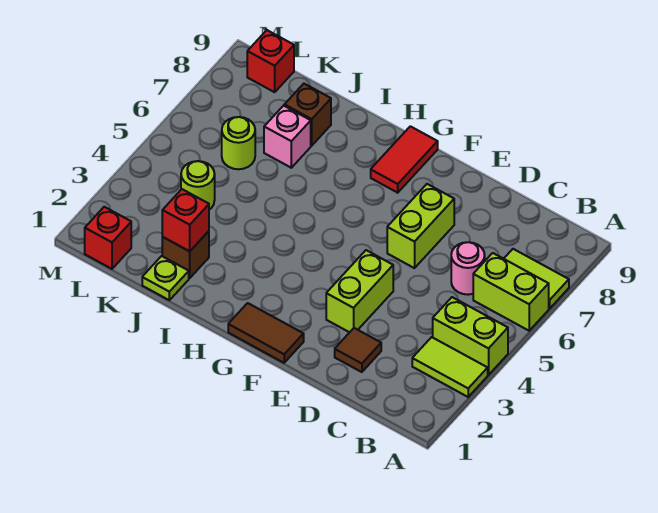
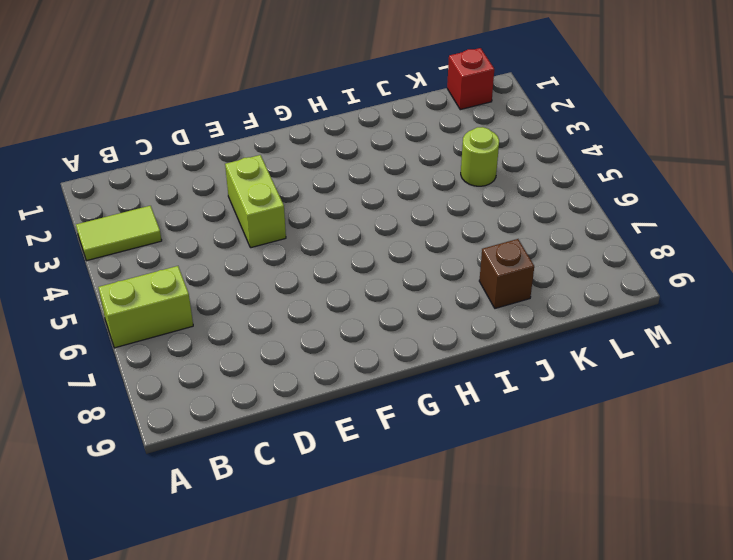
none -> lime 1x2 brick [433,297,508,375]
none -> lime 1x2 tile [504,249,569,309]
none -> pink 1x1 round brick [451,242,485,295]

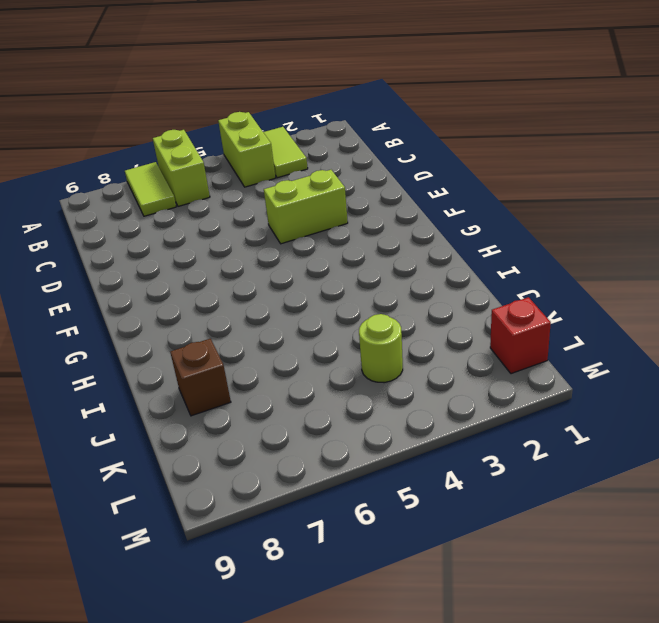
none -> pink 1x1 round brick [451,242,485,295]
none -> brown 1x1 tile [335,328,381,372]
none -> lime 1x2 brick [387,184,454,268]

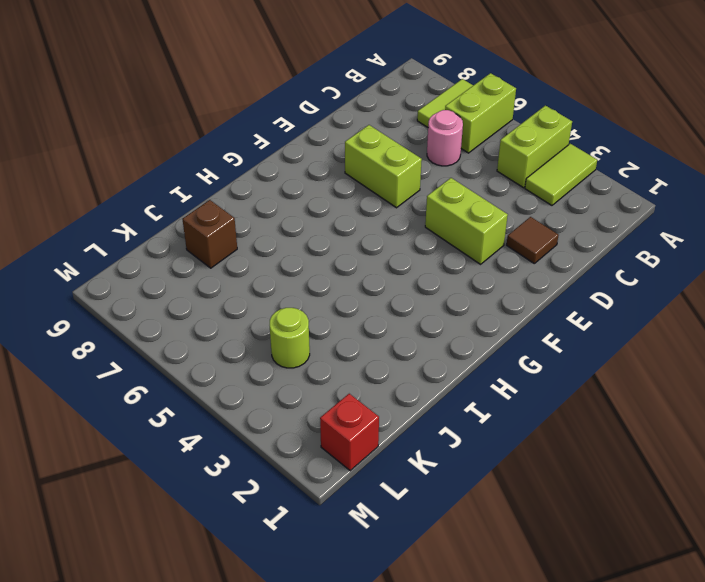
none -> brown 1x2 tile [228,303,304,363]
none -> red 1x2 tile [371,126,438,193]
none -> lime 1x1 plate [142,256,189,300]

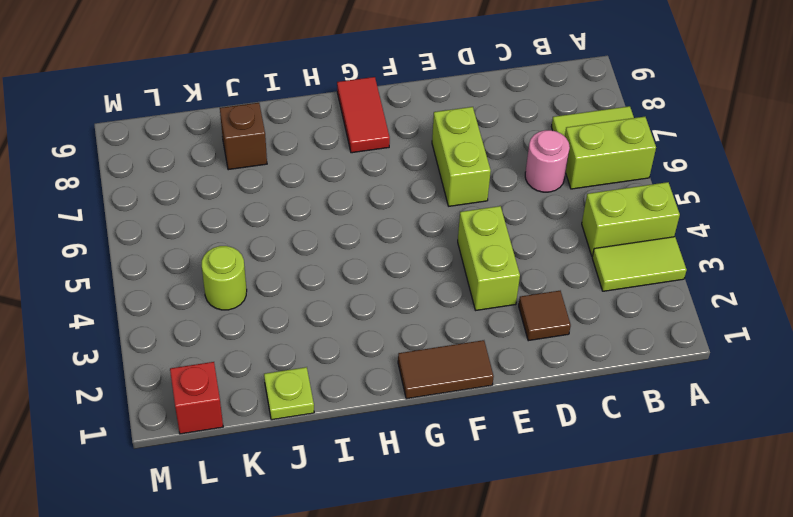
none -> brown 1x1 brick [162,231,209,278]
none -> pink 1x1 brick [264,106,311,168]
none -> lime 1x1 round brick [222,117,255,169]

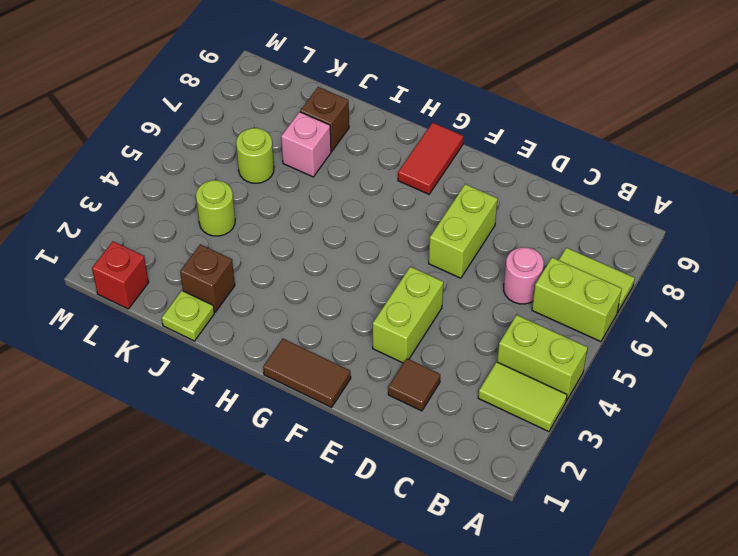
none -> red 1x1 brick [247,30,294,92]
none -> red 1x1 brick [162,189,209,251]

